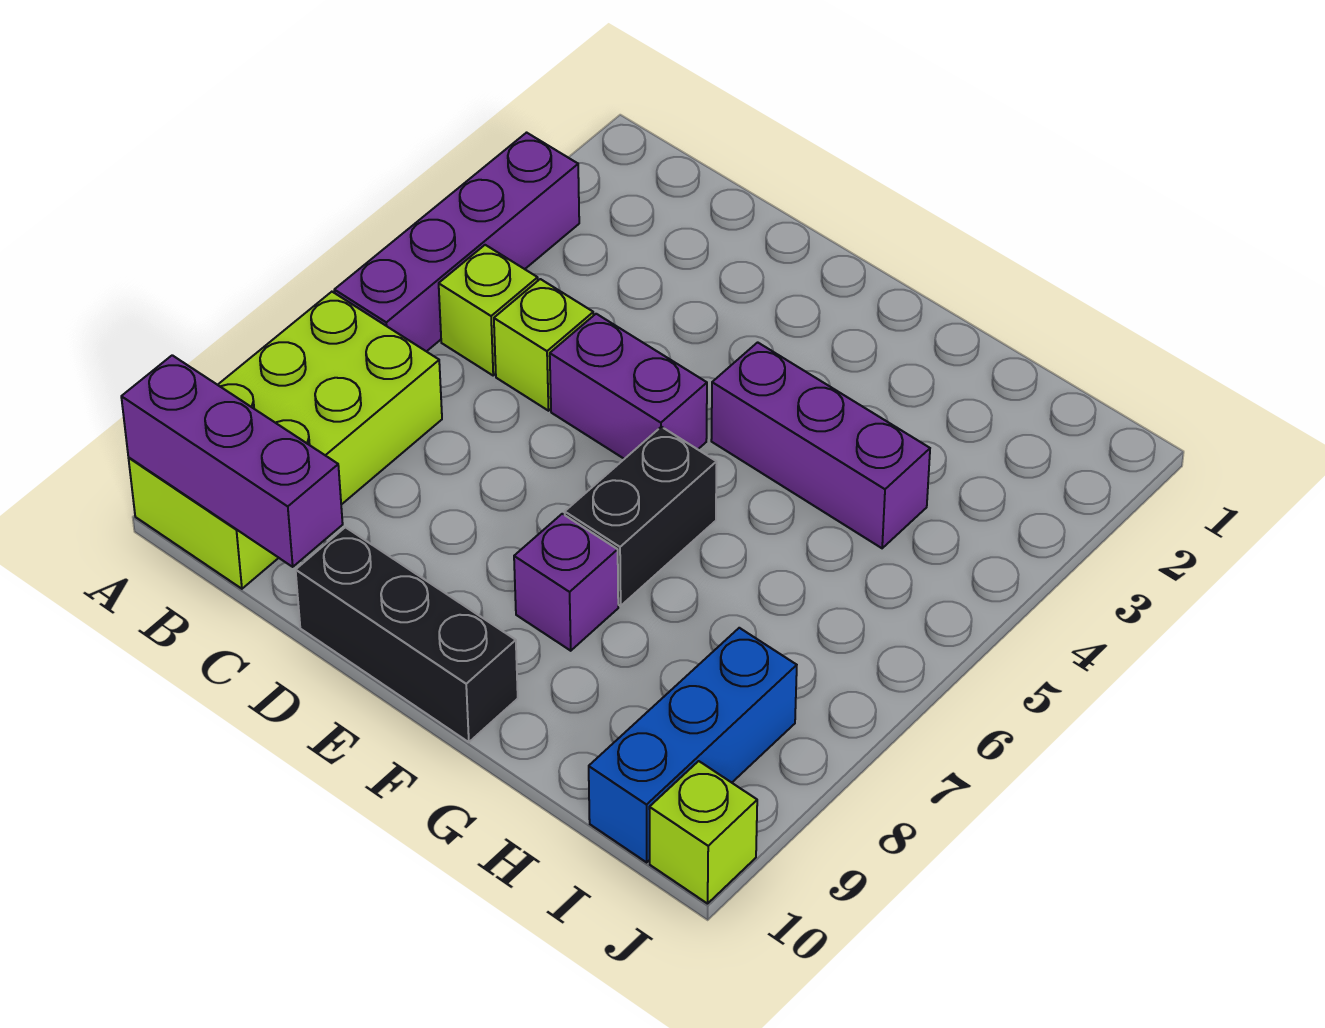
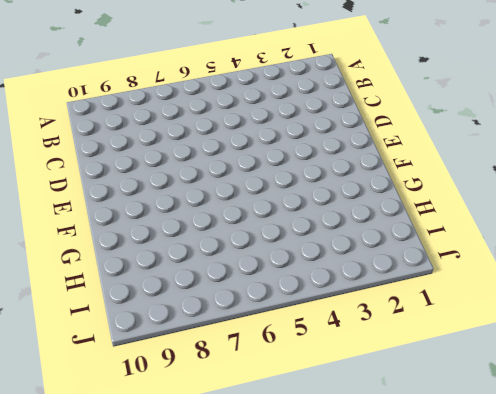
none -> purple 1x4 brick [334,133,579,352]
none -> lime 2x4 brick [129,292,442,589]
none -> lime 1x1 brick [439,245,538,375]

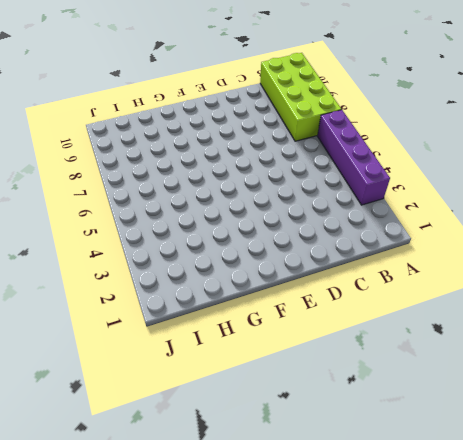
none -> lime 1x1 brick [439,245,538,375]
none -> lime 1x1 brick [494,279,593,411]
none -> purple 1x2 brick [550,314,707,459]

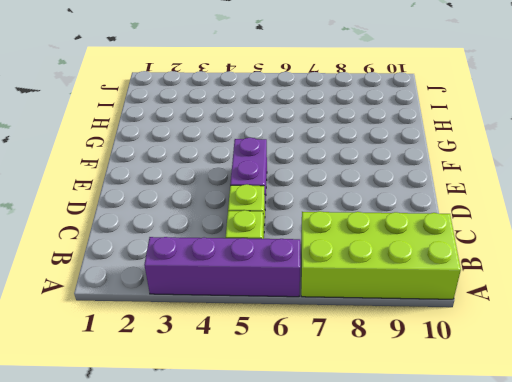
none -> black 1x3 brick [296,527,518,742]
none -> purple 1x3 brick [711,342,930,548]
none -> black 1x2 brick [565,427,717,606]

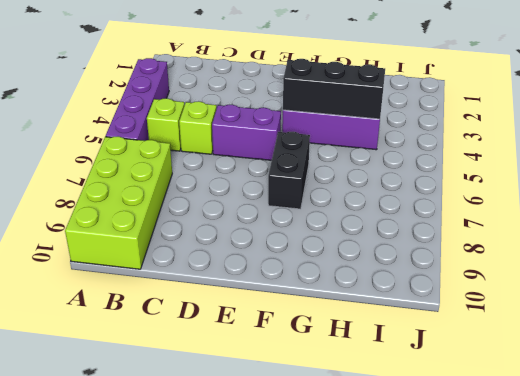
black 1x3 brick [283,59,385,119] -> black 1x3 brick moved to [296,527,518,742]
none -> purple 1x1 brick [514,514,618,651]
none -> blue 1x3 brick [589,628,797,862]
none -> lime 1x1 brick [649,761,757,904]

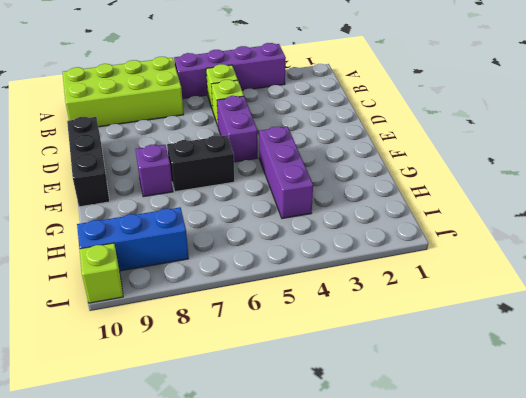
none -> purple 1x3 brick [121,355,343,567]

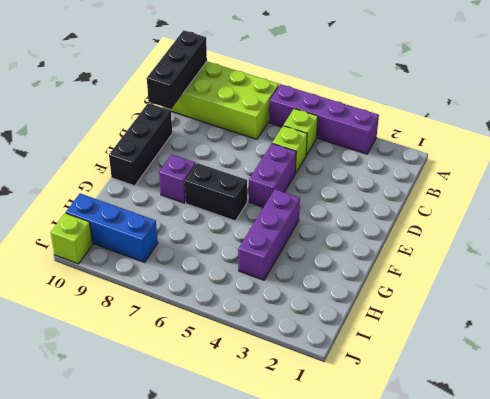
black 1x3 brick [147,30,207,109] -> purple 1x3 brick [121,355,343,567]

